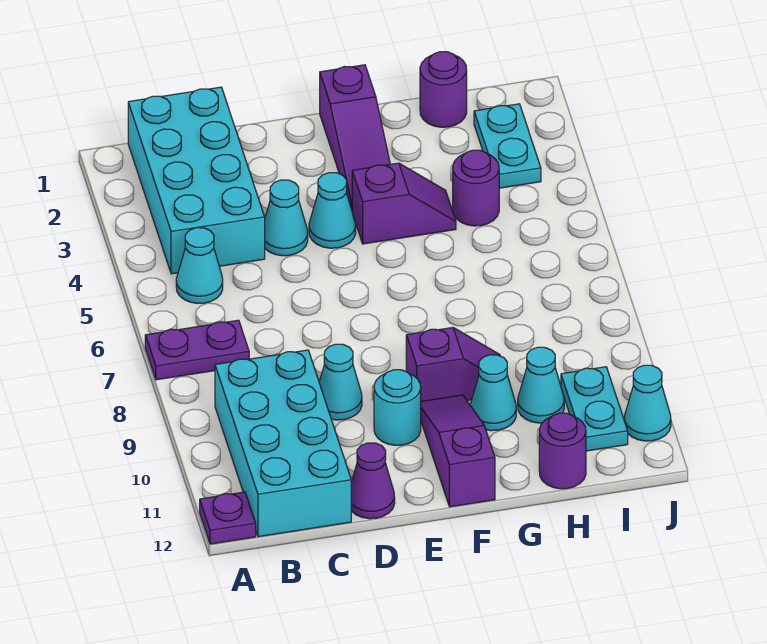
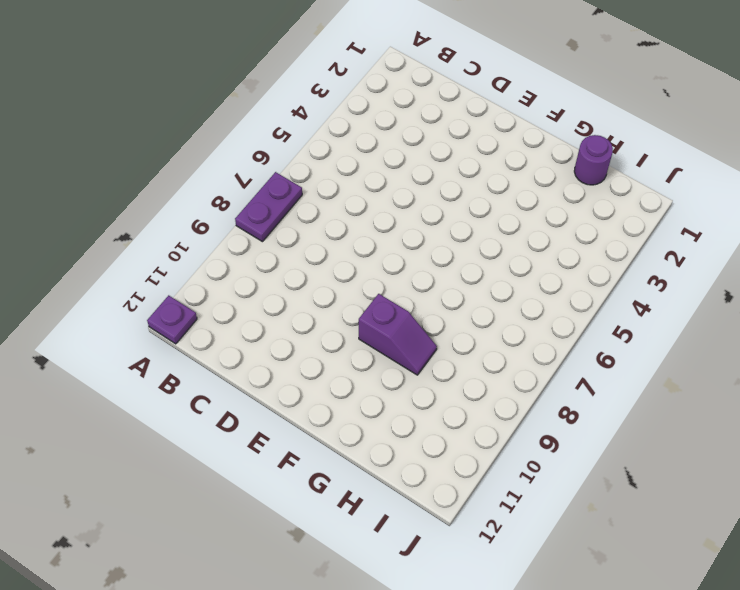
purple 1x2 plate [235,172,302,242] -> purple 1x2 plate turned to [145,320,249,380]
none -> cyan 2x4 brick [128,87,265,274]
none -> cyan 1x1 cone [176,228,223,303]
none -> cyan 2x4 brick [215,350,351,537]

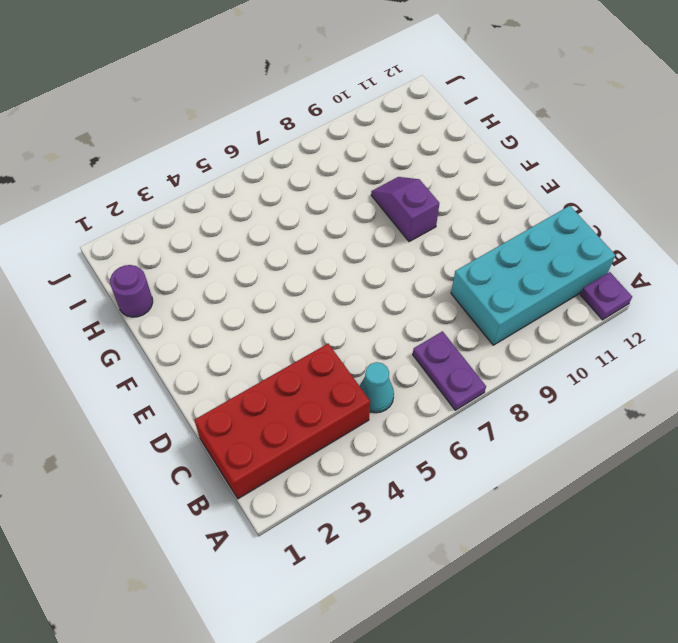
red 2x4 brick [194,344,370,499] -> cyan 2x4 brick [128,87,265,274]
none -> cyan 1x1 cone [265,180,308,256]
none -> cyan 1x1 cone [319,344,362,420]
none -> purple 1x1 cone [351,443,395,519]

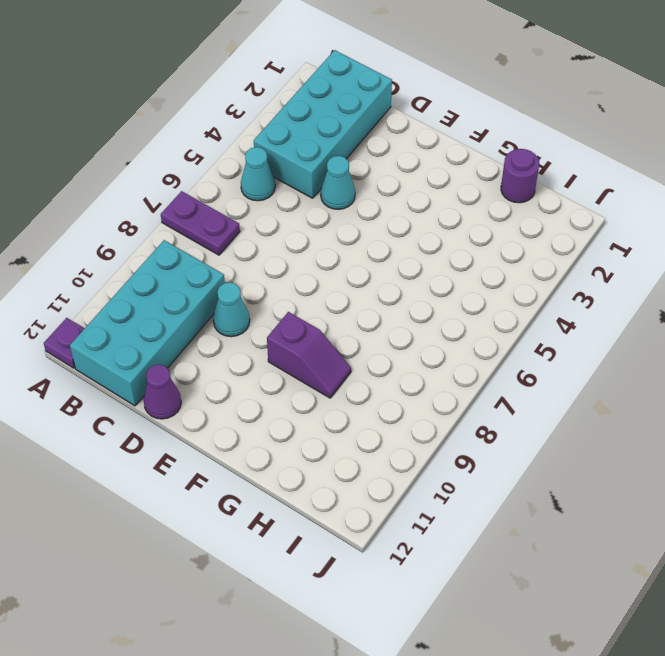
none -> cyan 1x1 cone [309,173,356,248]
none -> cyan 1x1 round brick [374,370,421,445]
none -> purple 1x3 slope [320,65,390,209]

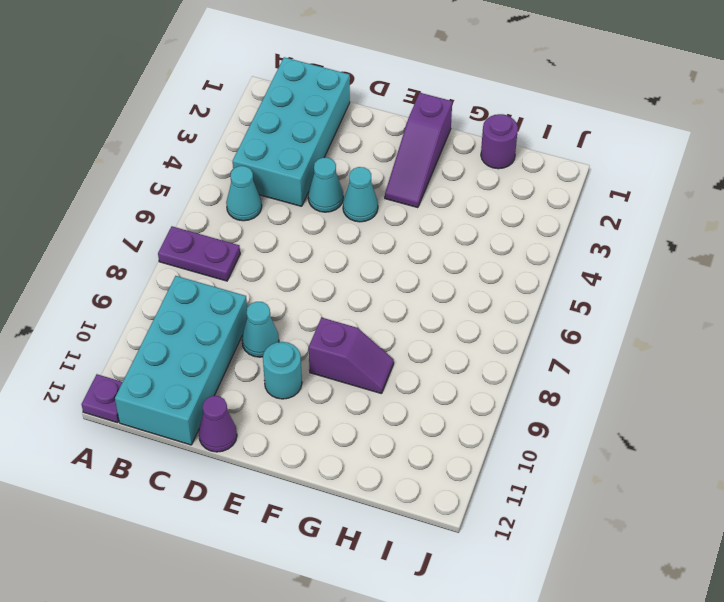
none -> purple 1x2 slope [352,163,456,244]
none -> purple 1x3 slope [421,395,495,507]
none -> cyan 1x1 cone [470,355,516,431]

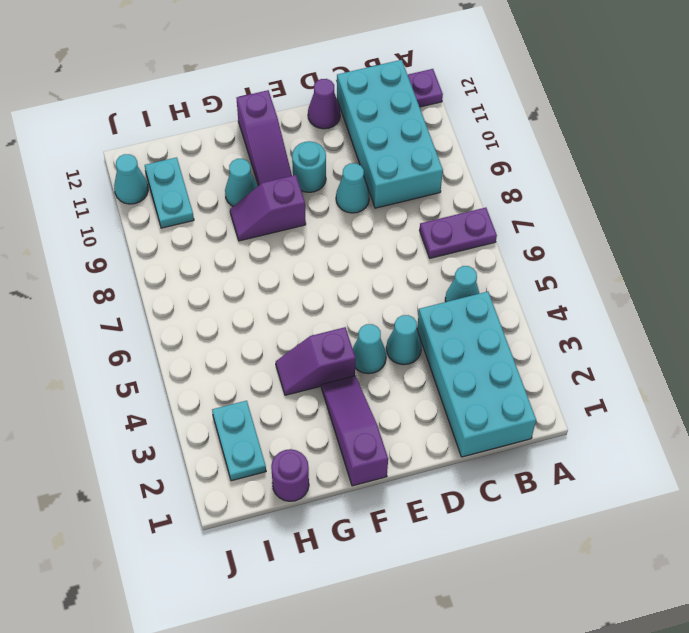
none -> purple 1x1 round brick [453,150,499,226]
none -> cyan 1x1 cone [518,347,564,423]
none -> purple 1x1 round brick [539,413,586,489]

